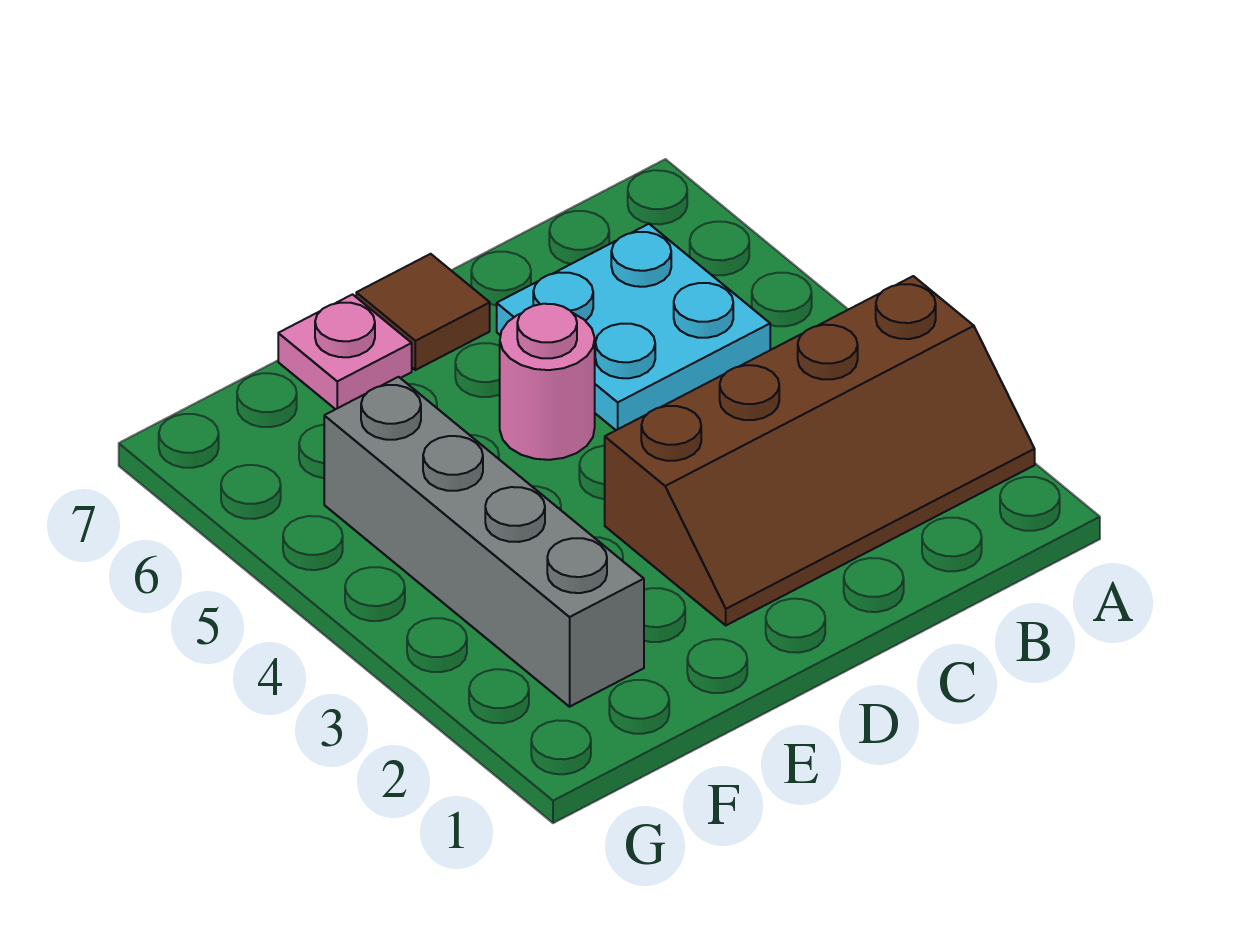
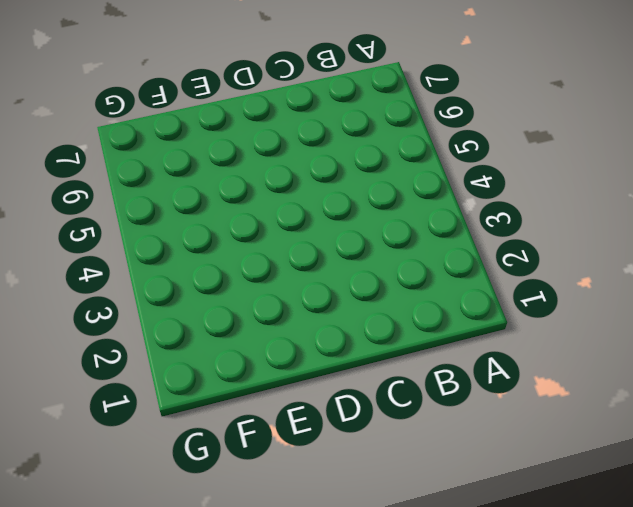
none -> brown 2x4 slope [605,276,1035,625]
none -> cyan 2x2 plate [497,224,770,430]

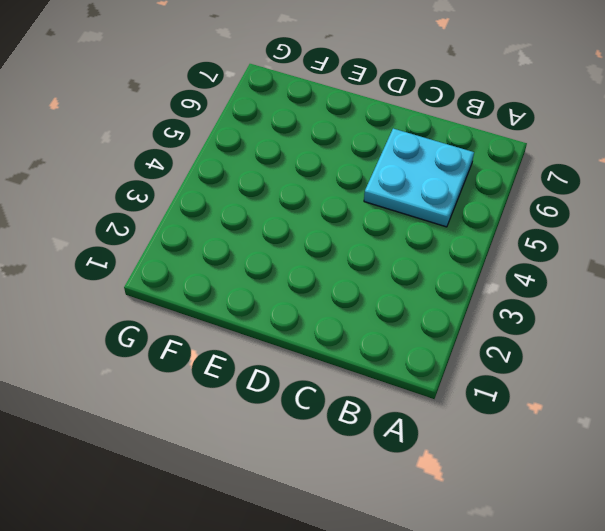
none -> brown 2x4 slope [605,276,1035,625]
none -> pink 1x1 round brick [500,304,595,460]

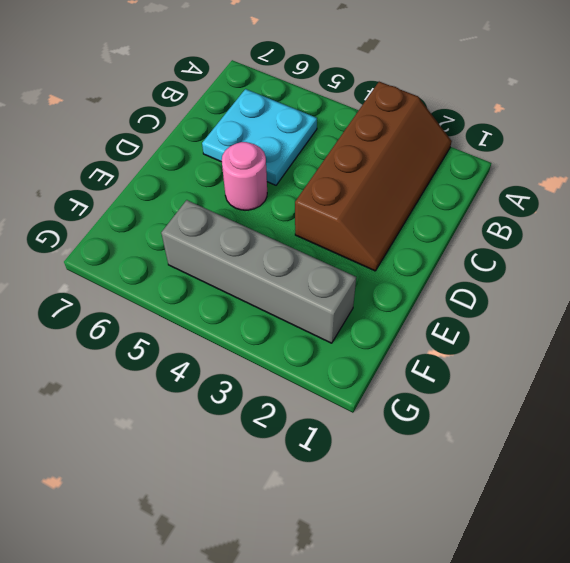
none -> brown 1x1 tile [356,254,490,370]
none -> pink 1x1 plate [278,294,412,409]

